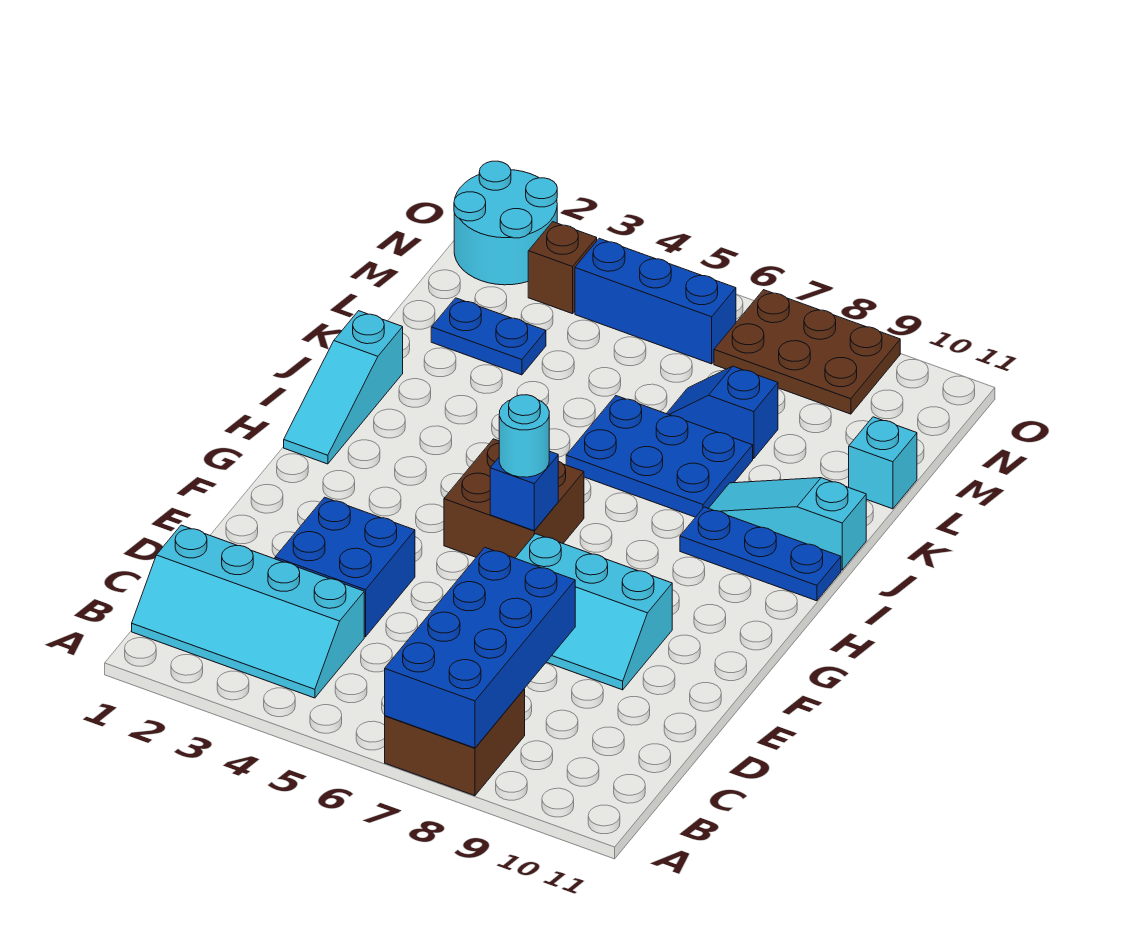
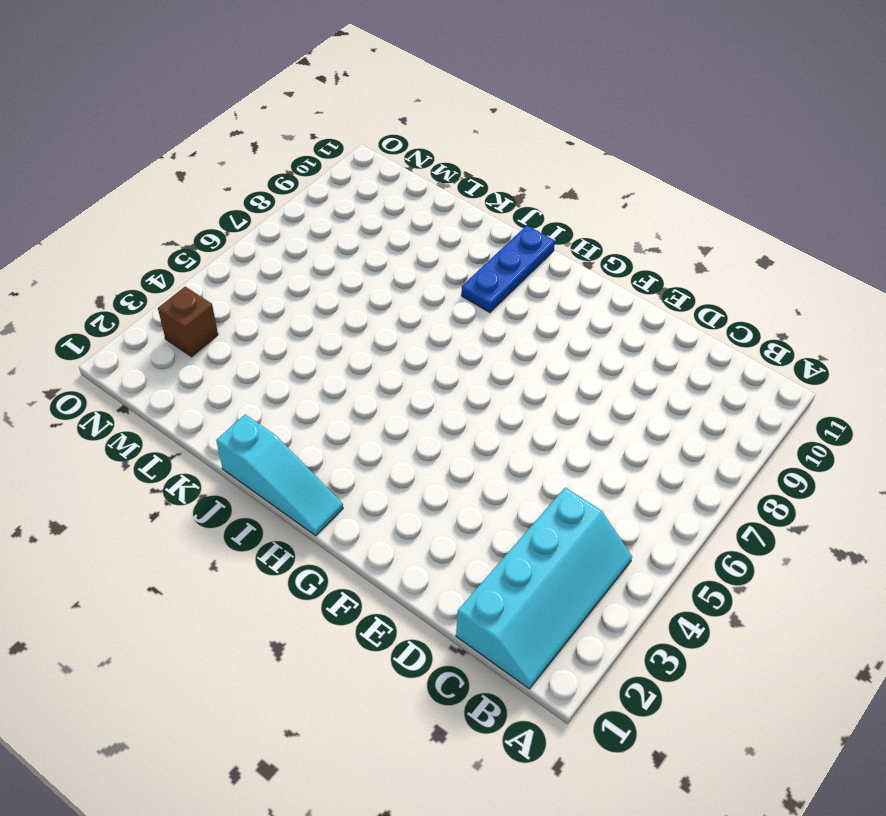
none -> brown 2x2 brick [385,689,525,796]
none -> blue 2x2 brick [275,497,415,637]
none -> cyan 2x3 slope [516,534,672,690]

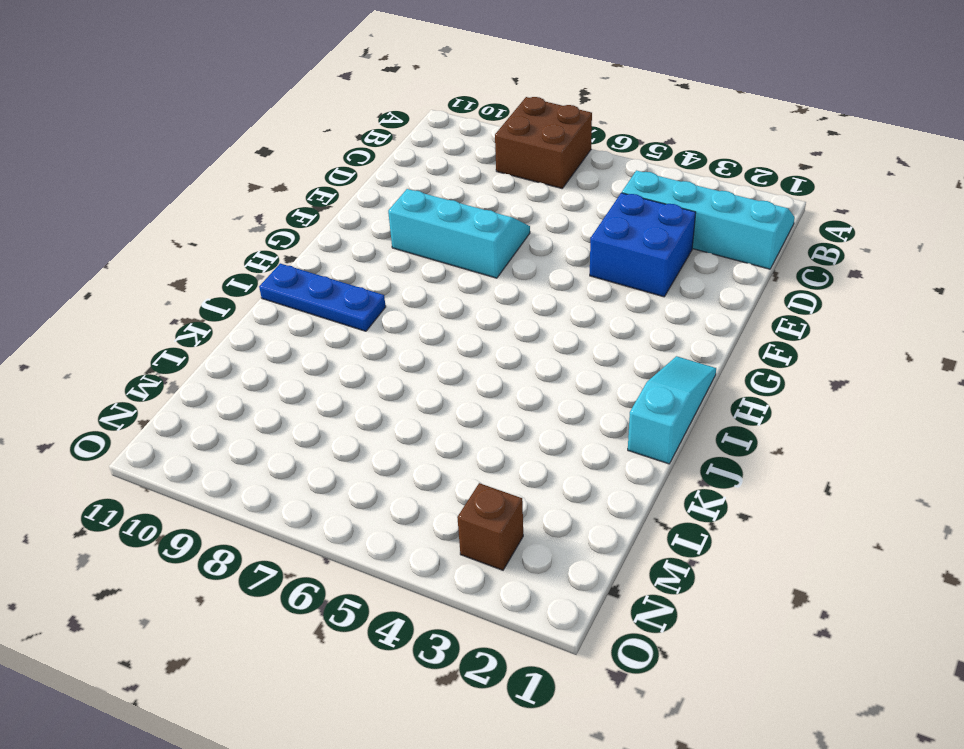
none -> brown 2x2 brick [444,439,584,558]
none -> blue 2x3 plate [566,396,753,517]
none -> cyan 1x3 slope [709,478,866,570]

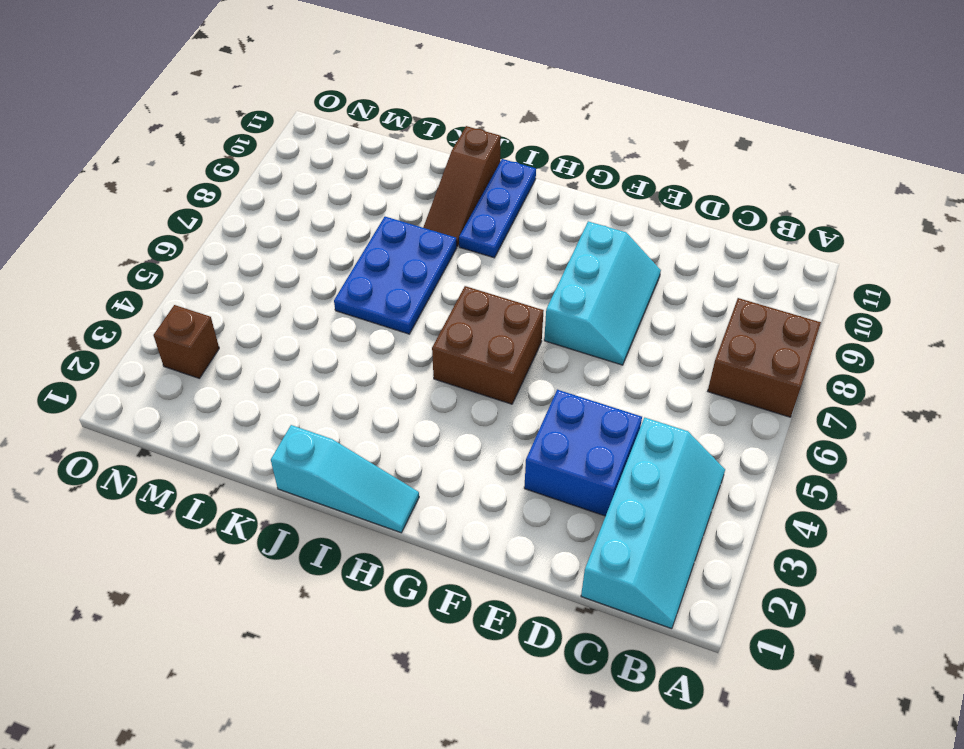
brown 1x3 slope [423,126,501,246] -> cyan 1x3 slope [709,478,866,570]
none -> blue 1x2 plate [431,298,546,375]
none -> blue 1x2 slope [667,366,778,459]
none -> cyan 1x1 brick [849,417,917,509]

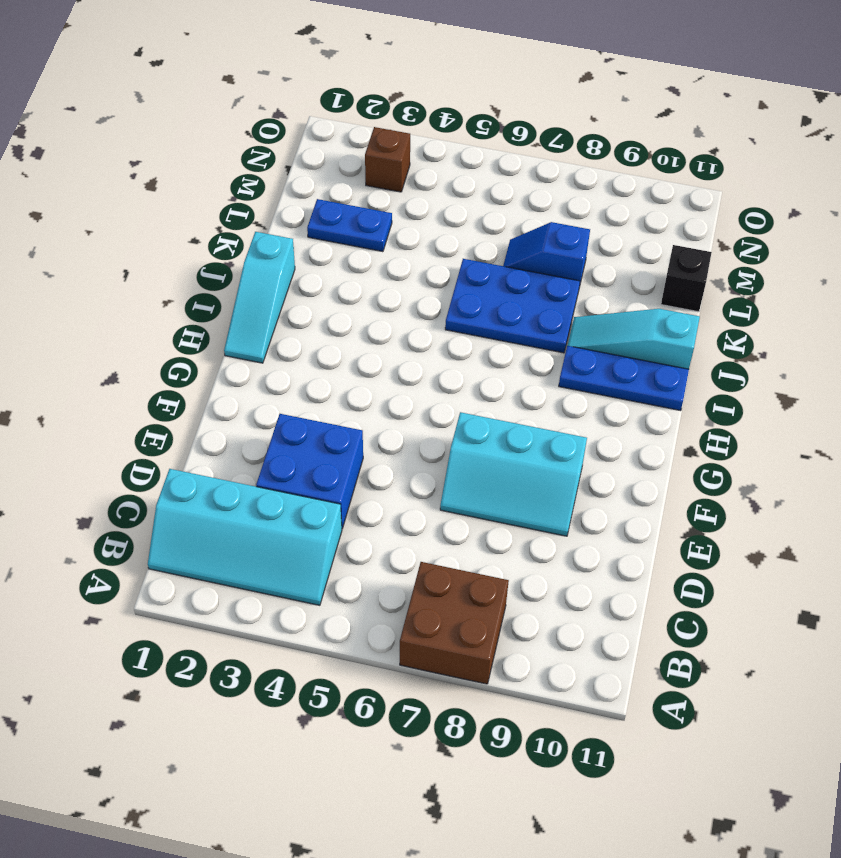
black 1x1 brick [661,245,712,312] -> cyan 1x1 brick [849,417,917,509]
none -> brown 2x2 brick [444,439,584,558]
none -> cyan 2x2 round brick [454,161,557,285]
none -> blue 1x3 brick [575,238,736,364]

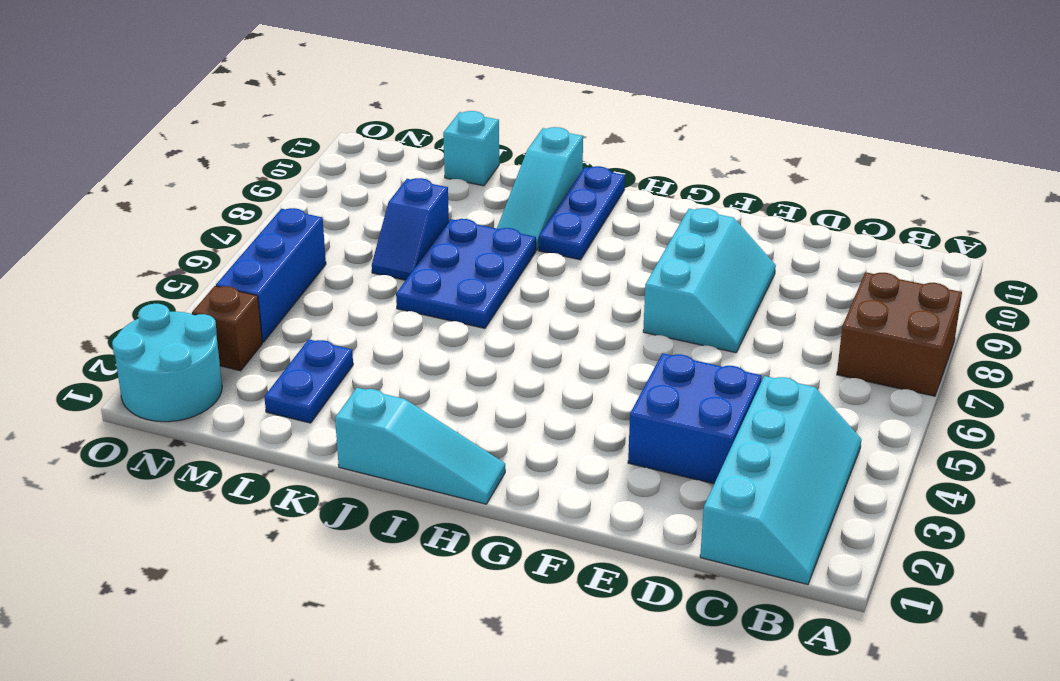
none -> brown 2x2 brick [444,439,584,558]
none -> brown 2x3 plate [714,290,900,414]
none -> blue 2x4 brick [385,548,575,748]

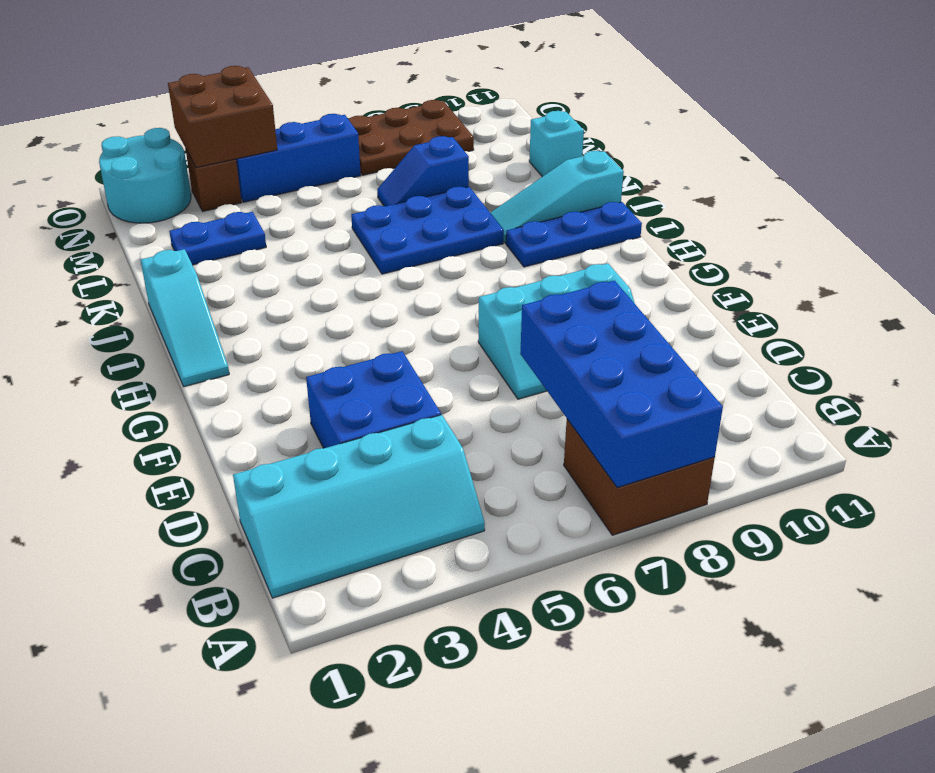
brown 2x2 brick [168,66,277,168] -> brown 2x2 brick moved to [444,439,584,558]
none -> blue 1x1 brick [490,451,558,531]
none -> cyan 1x1 round brick [499,395,549,477]

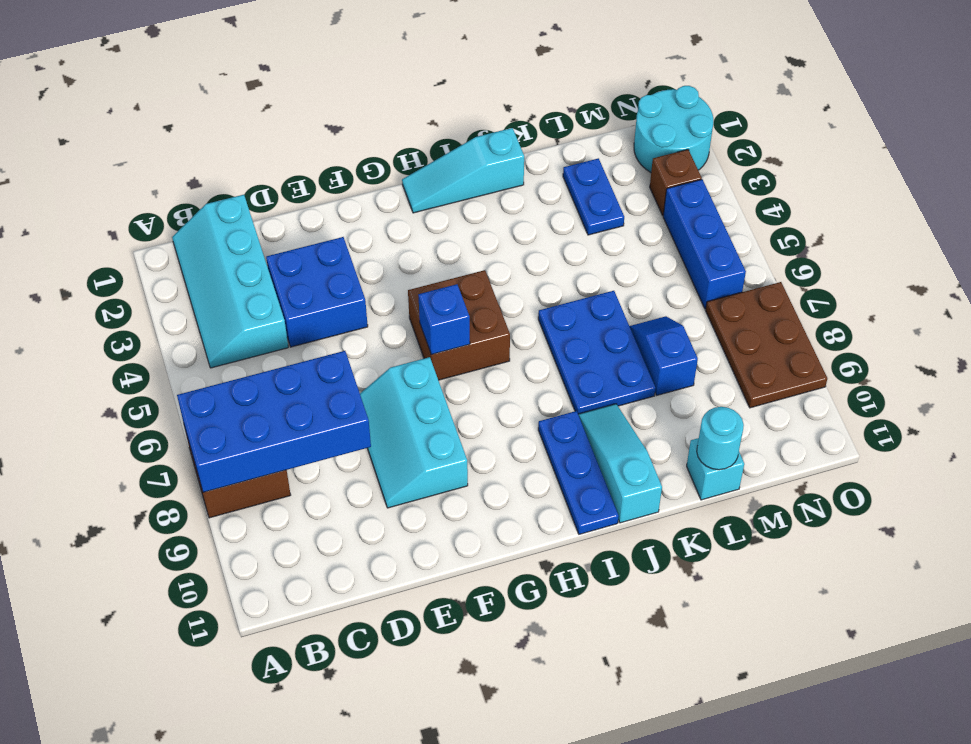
cyan 1x1 round brick [697,407,744,470] -> cyan 1x1 round brick moved to [499,395,549,477]

